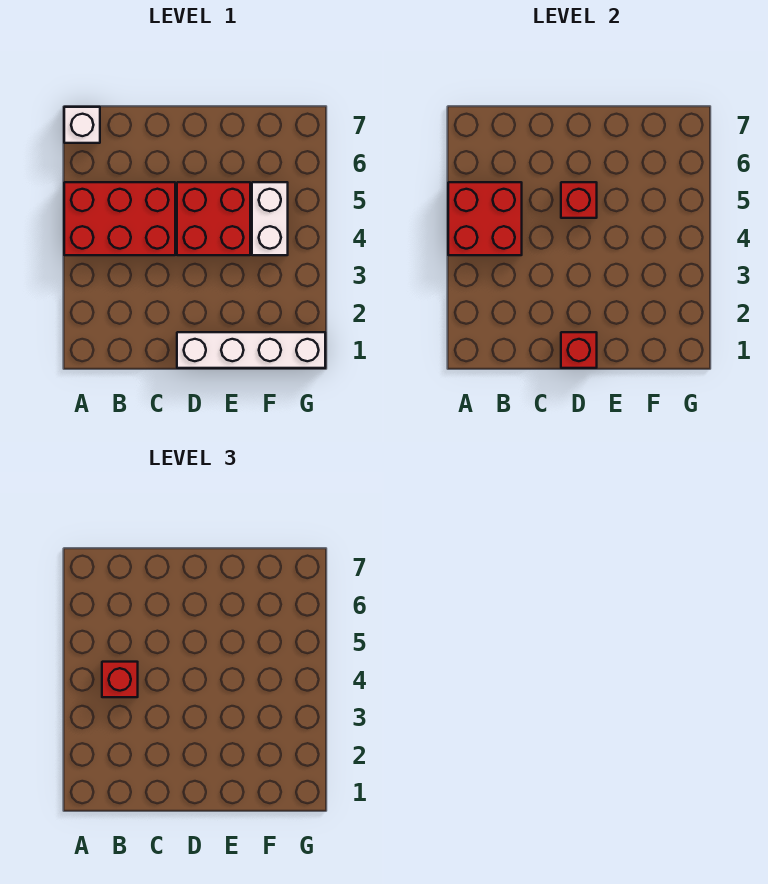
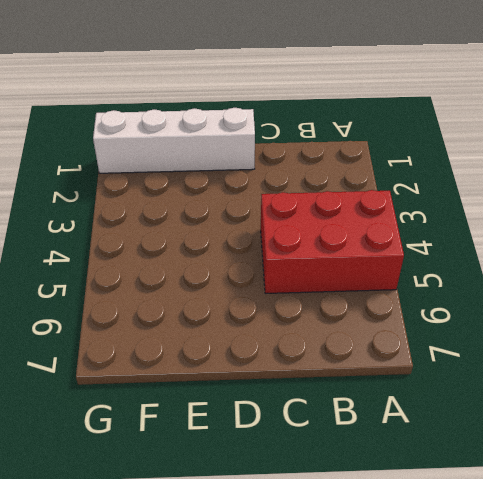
none -> white 1x1 brick [64,107,100,143]
none -> red 2x2 brick [177,182,250,255]

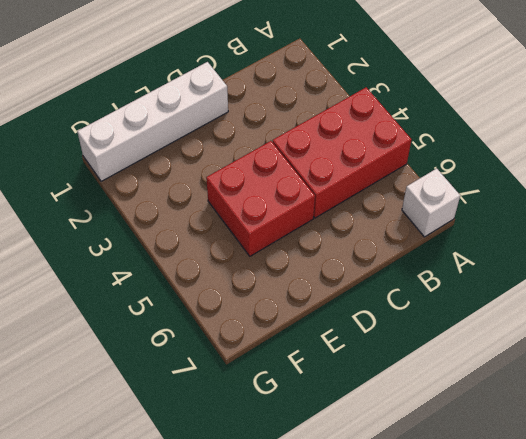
none -> white 1x2 brick [252,182,288,255]
none -> red 2x2 brick [448,182,522,255]

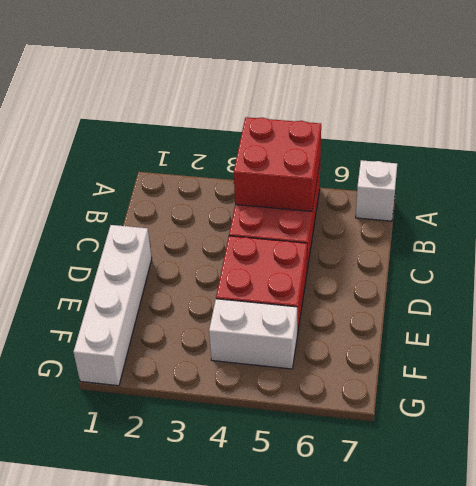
none -> red 1x1 brick [561,332,597,368]
none -> red 1x1 brick [561,182,597,218]

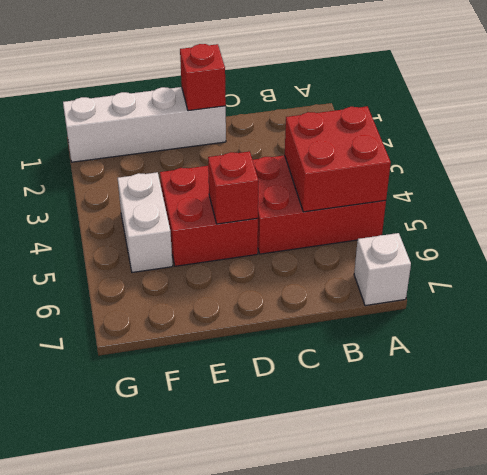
none -> red 1x1 brick [102,662,138,697]

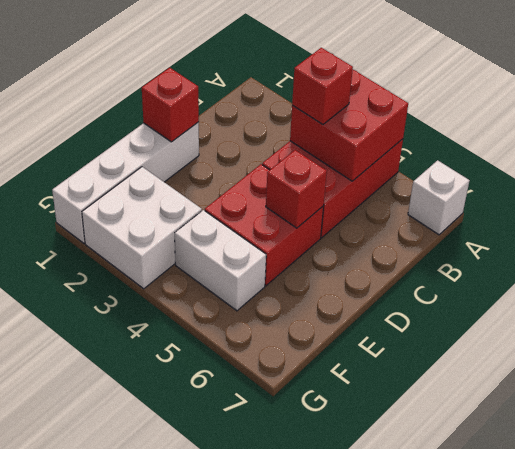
white 2x2 brick [82,167,202,289] -> none

